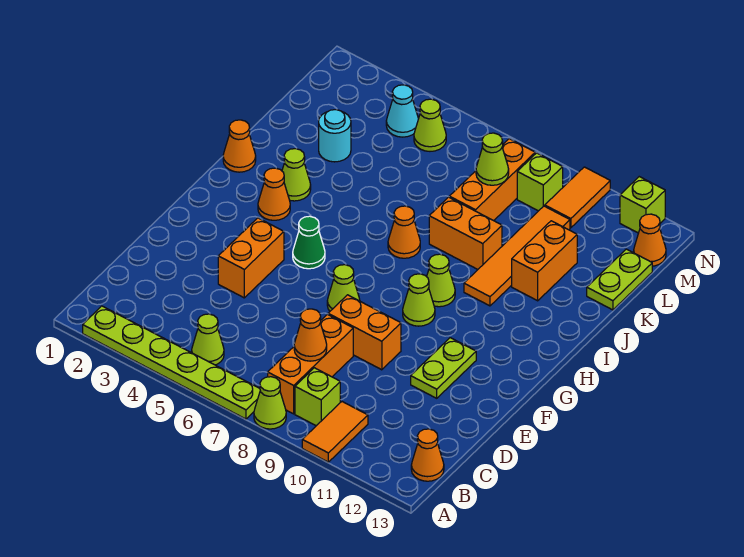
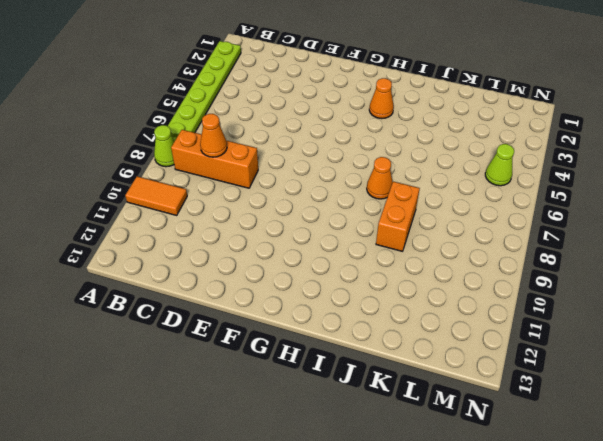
none -> lime 1x1 cone [192,314,224,365]
none -> lime 1x1 brick [295,368,340,426]
none -> orange 1x1 cone [411,429,444,481]
none -> orange 1x2 brick [218,218,284,298]

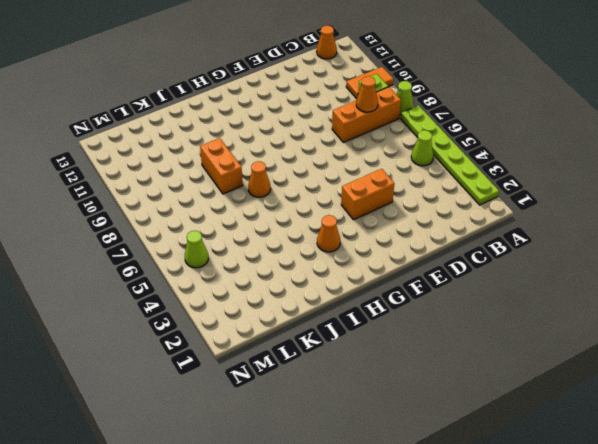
none -> orange 1x2 brick [328,295,401,370]
none -> lime 1x2 plate [411,338,476,398]
none -> lime 1x1 cone [327,265,360,311]
none -> green 1x1 cone [293,216,325,269]

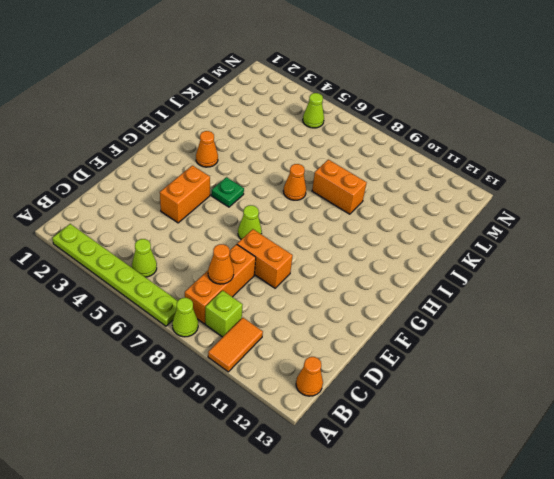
green 1x1 plate [211,177,244,207] -> green 1x1 cone [293,216,325,269]
none -> lime 1x2 plate [411,338,476,398]
none -> lime 1x1 cone [403,274,435,326]
none -> lime 1x1 cone [427,254,455,307]
none -> orange 1x1 cone [223,120,256,172]

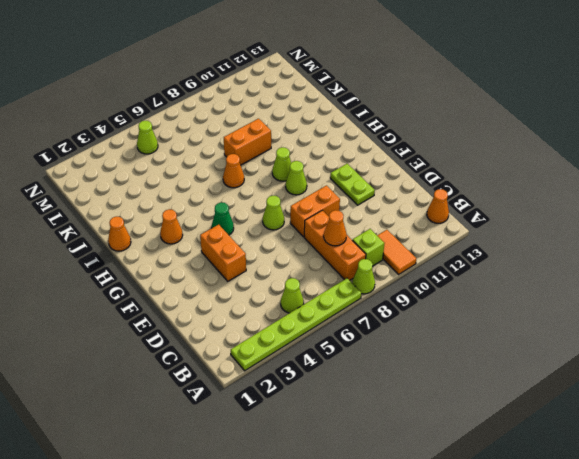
none -> lime 1x1 cone [282,149,311,201]
none -> orange 1x4 tile [464,206,570,306]
none -> orange 1x2 brick [512,221,577,301]
none -> cyan 1x1 round brick [319,110,351,162]

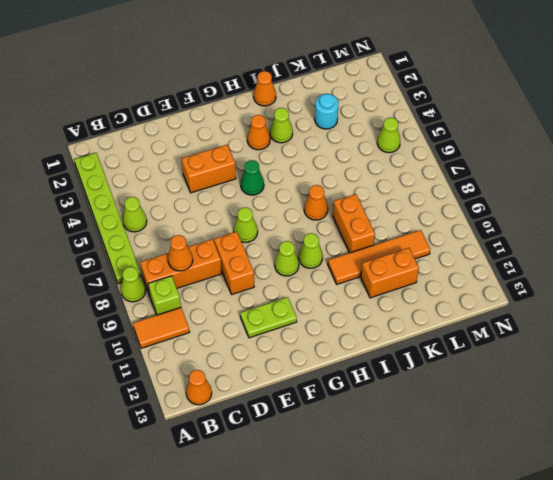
none -> orange 1x3 brick [449,139,535,221]
none -> lime 1x2 plate [587,249,652,310]
none -> cyan 1x1 cone [386,85,418,137]
none -> lime 1x1 brick [517,153,563,211]

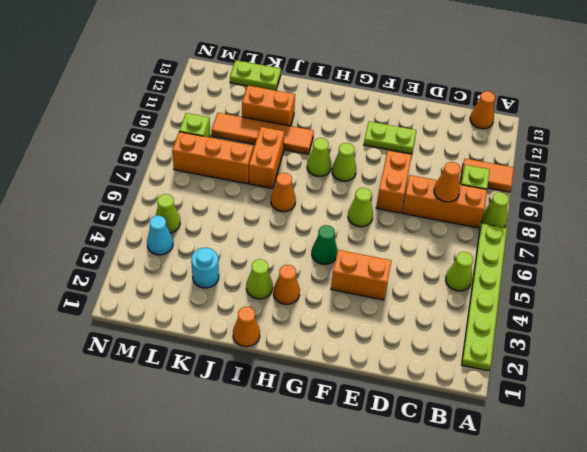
none -> orange 1x2 tile [545,167,610,228]
none -> orange 1x1 cone [634,214,666,266]
none -> lime 1x1 brick [620,177,665,233]
none -> lime 1x1 cone [476,133,509,185]

